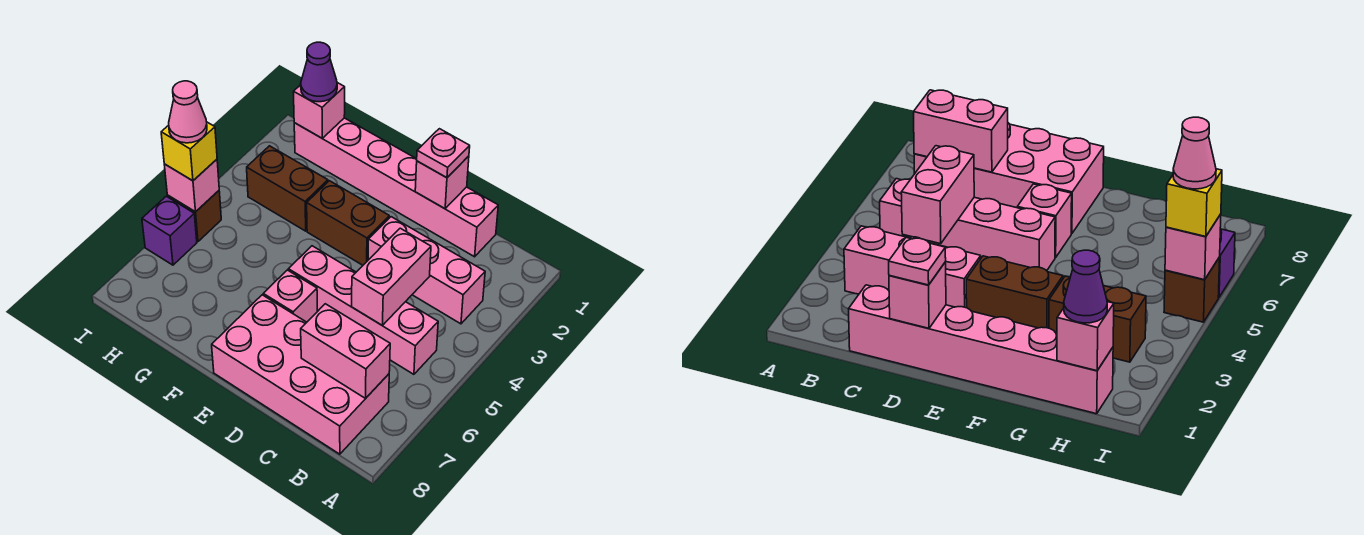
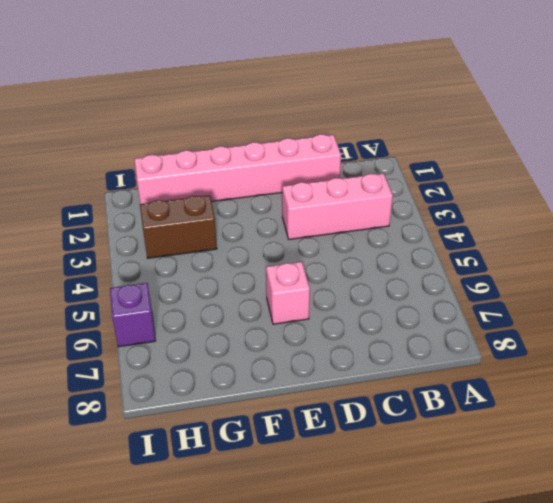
none -> pink 1x4 brick [288,246,438,374]
none -> pink 2x4 brick [212,295,389,454]
none -> brown 1x2 brick [307,181,389,265]

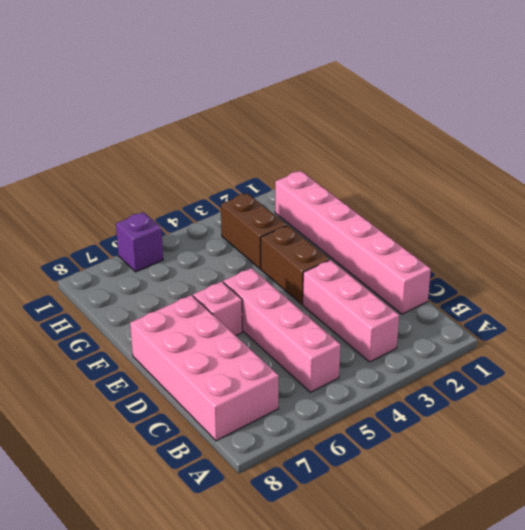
none -> brown 1x1 brick [167,191,221,242]
none -> pink 1x2 brick [301,304,390,398]
none -> pink 1x2 brick [352,228,431,325]

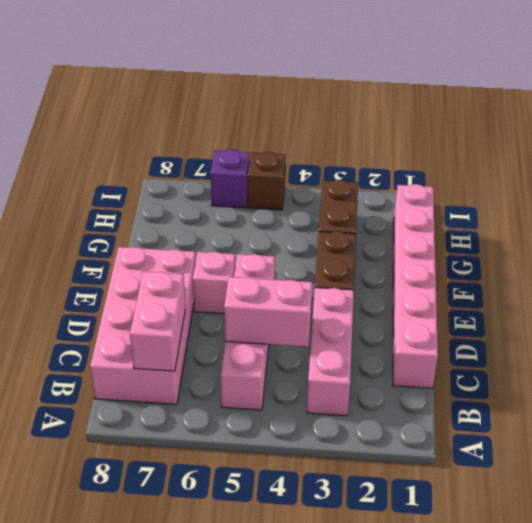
none -> pink 1x1 brick [415,156,469,209]
none -> pink 1x1 brick [293,83,345,138]
none -> pink 1x1 brick [164,159,219,212]

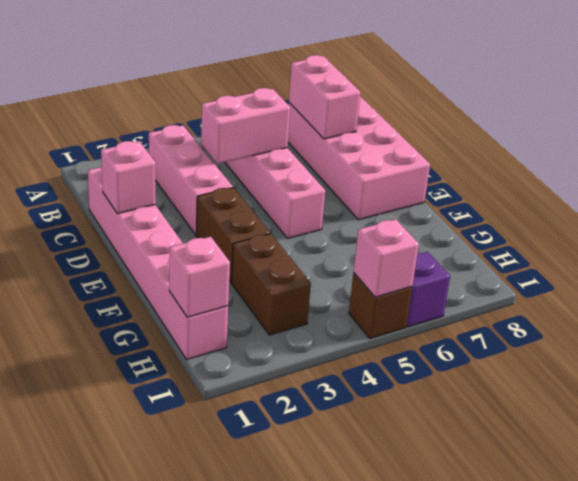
none -> pink 1x1 brick [263,270,317,322]
none -> pink 1x1 plate [417,129,470,178]
none -> purple 1x1 cone [301,42,337,102]

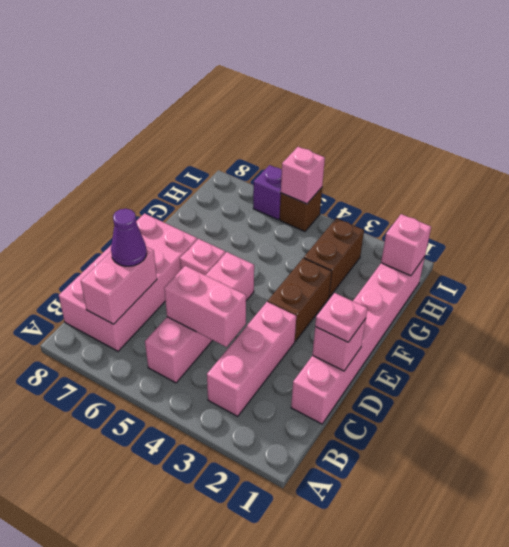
purple 1x1 cone [111,209,147,266] -> purple 1x1 cone moved to [301,42,337,102]
none -> yellow 1x1 brick [161,122,217,181]
none -> pink 1x1 cone [169,81,207,143]

